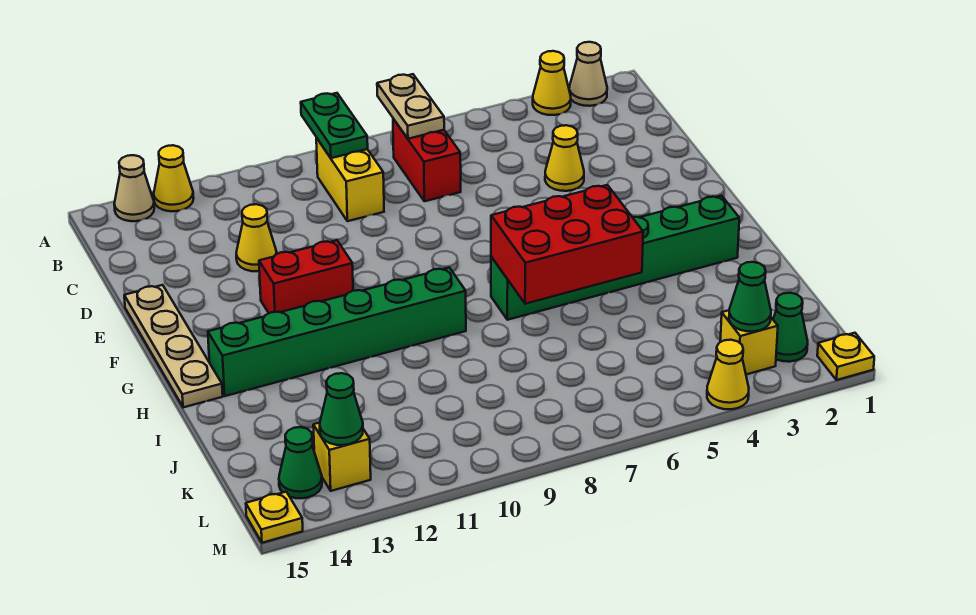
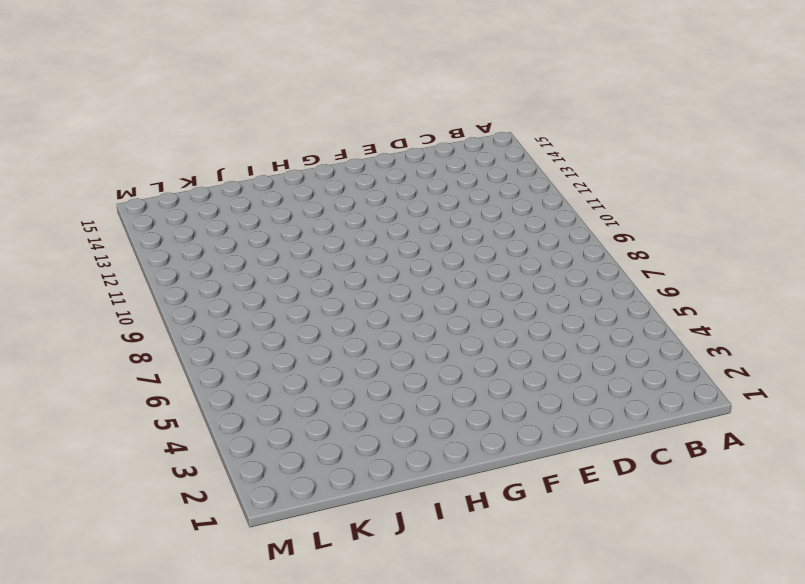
none -> tan 1x1 cone [569,42,607,106]
none -> yellow 1x1 cone [533,51,571,115]
none -> yellow 1x1 cone [154,145,194,211]

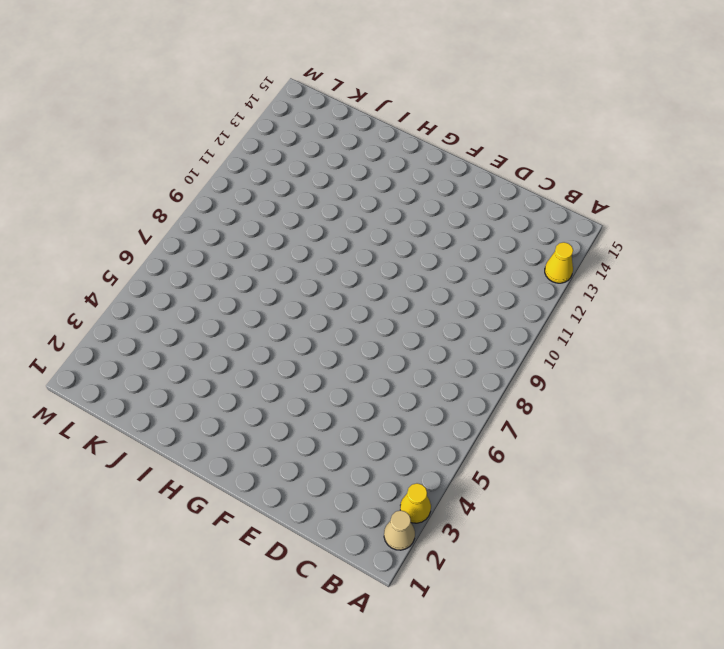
none -> tan 1x1 cone [114,155,154,221]
none -> red 1x2 brick [393,119,461,201]
none -> yellow 1x2 brick [316,138,384,221]

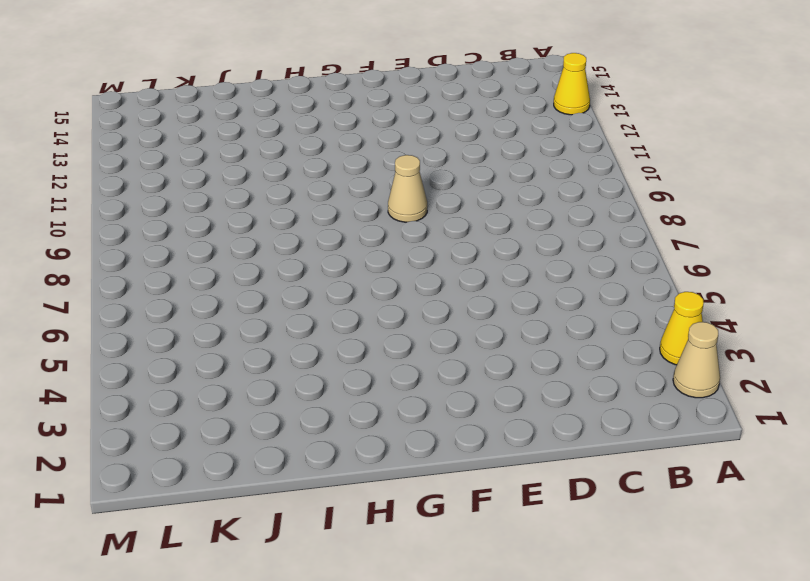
tan 1x1 cone [388,155,427,222] -> tan 1x1 cone moved to [114,155,154,221]
none -> red 1x2 brick [393,119,461,201]
none -> yellow 1x2 brick [316,138,384,221]
none -> yellow 1x1 cone [545,125,584,191]

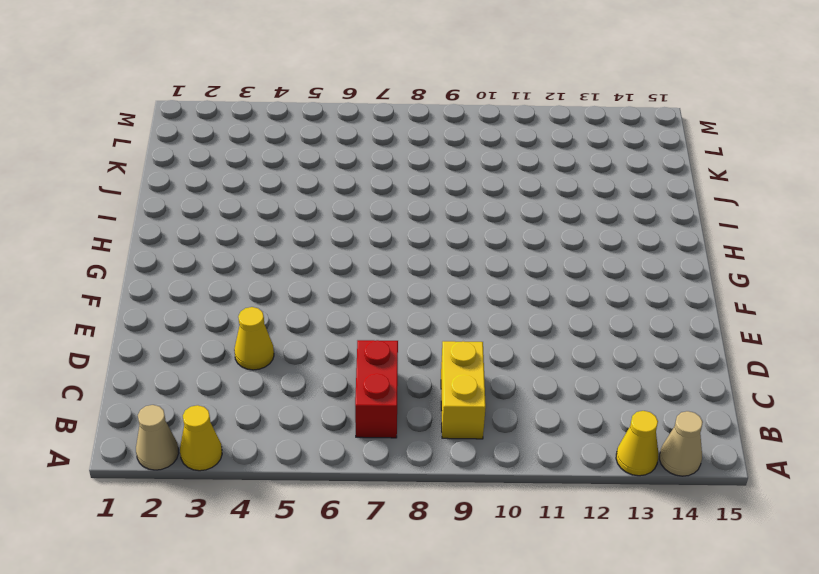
none -> yellow 1x1 cone [236,204,277,271]
none -> tan 1x4 plate [124,285,223,407]
none -> red 1x2 brick [259,240,353,313]

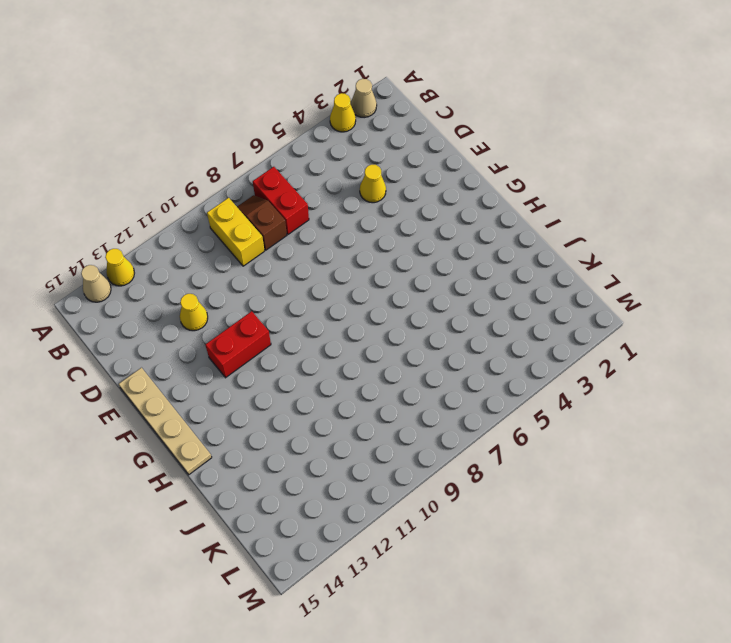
brown 1x2 slope [237,195,287,250] -> none
none -> green 1x6 brick [491,196,739,320]
none -> green 1x6 brick [208,268,466,396]
none -> green 1x1 cone [773,293,808,362]

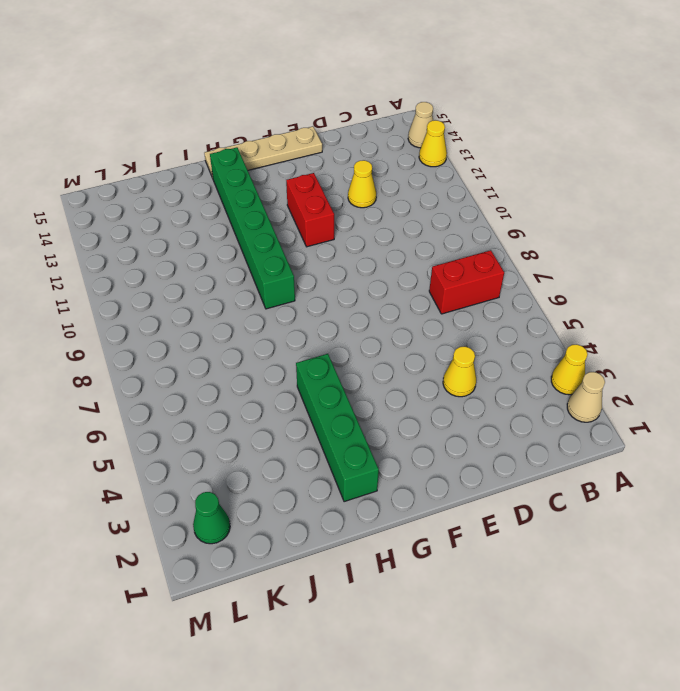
green 1x4 brick [296,354,379,502] -> green 1x6 brick [491,196,739,320]
none -> yellow 1x2 brick [316,138,384,221]
none -> yellow 1x1 brick [720,310,778,374]
none -> yellow 1x1 brick [313,423,371,491]

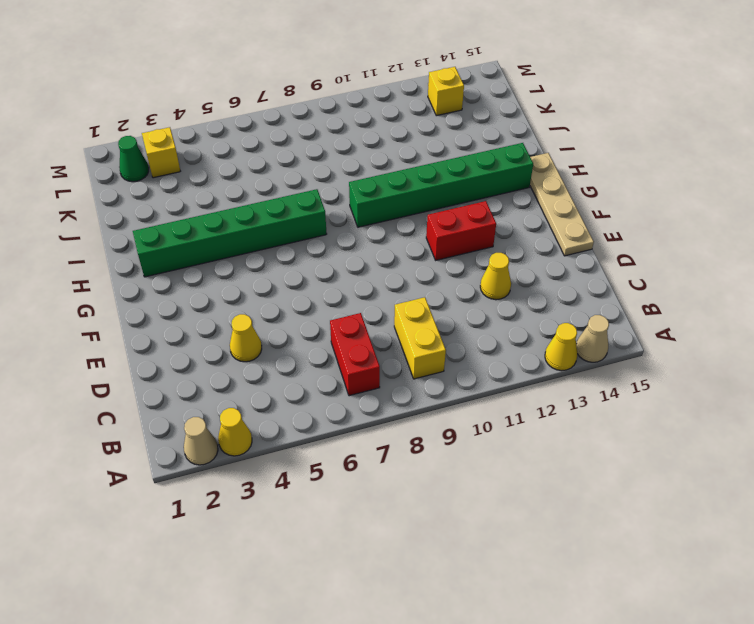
none -> green 1x1 cone [279,427,322,498]
none -> yellow 1x1 plate [817,333,874,380]
none -> yellow 1x1 cone [707,340,749,409]

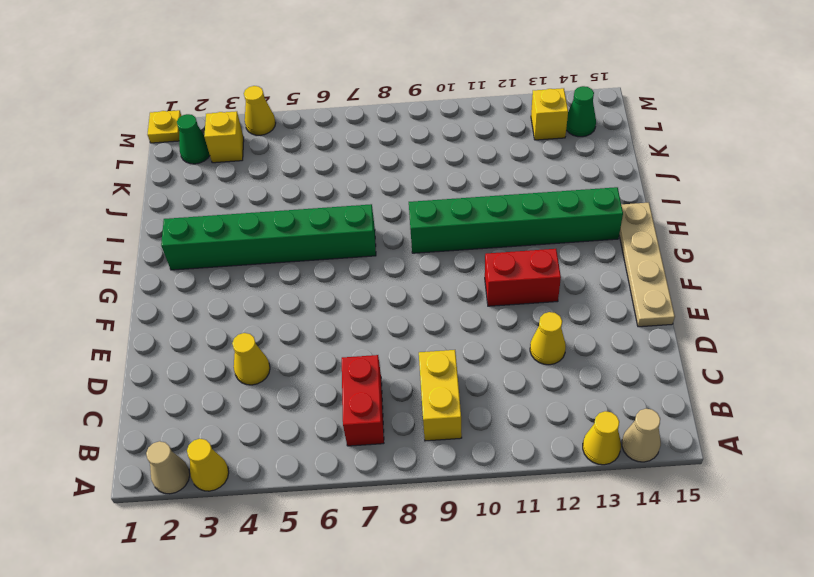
none -> yellow 1x1 plate [246,492,303,543]
none -> tan 1x2 plate [377,74,444,139]
none -> green 1x2 plate [301,93,368,158]

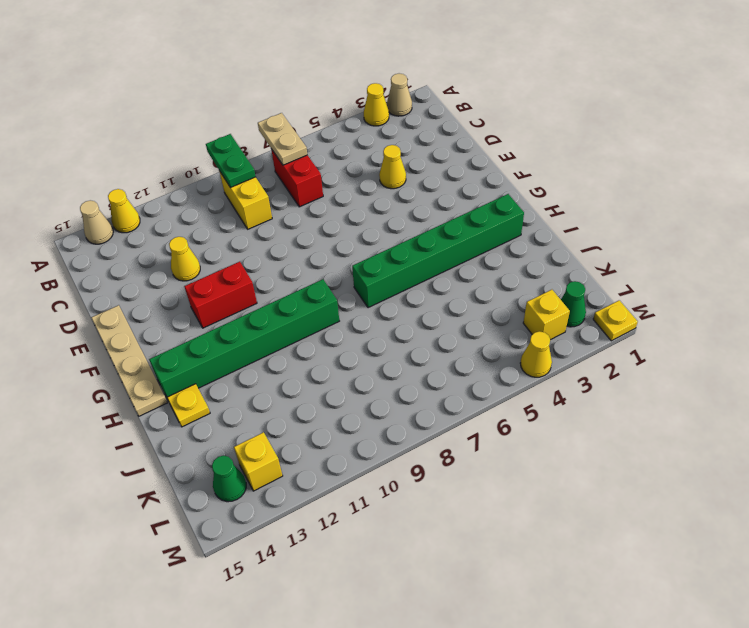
yellow 1x1 plate [167,384,210,427] -> yellow 1x1 plate moved to [246,492,303,543]
none -> red 2x3 brick [491,185,643,304]
none -> green 1x1 cone [729,262,771,332]
none -> green 1x1 cone [320,373,363,445]

